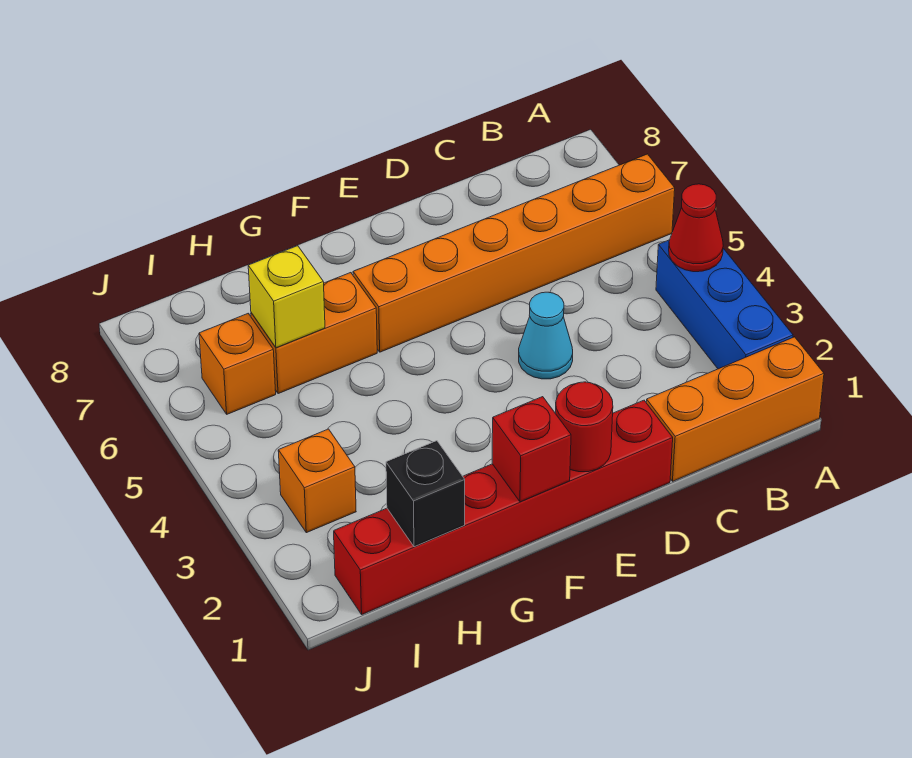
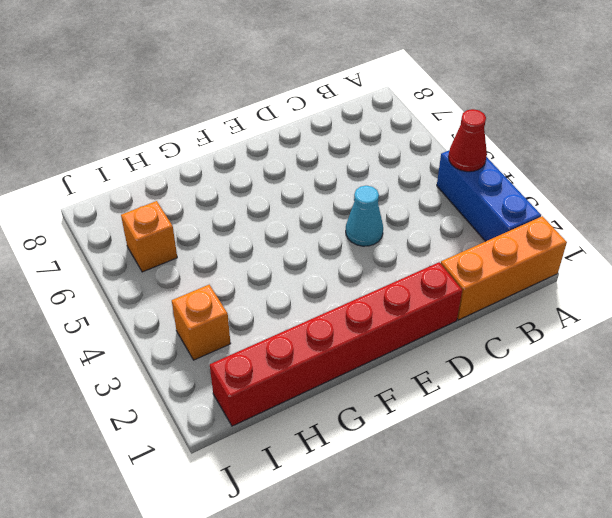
none -> orange 1x6 brick [353,154,675,352]
none -> orange 1x2 brick [251,273,377,394]
none -> red 1x1 round brick [556,382,613,472]

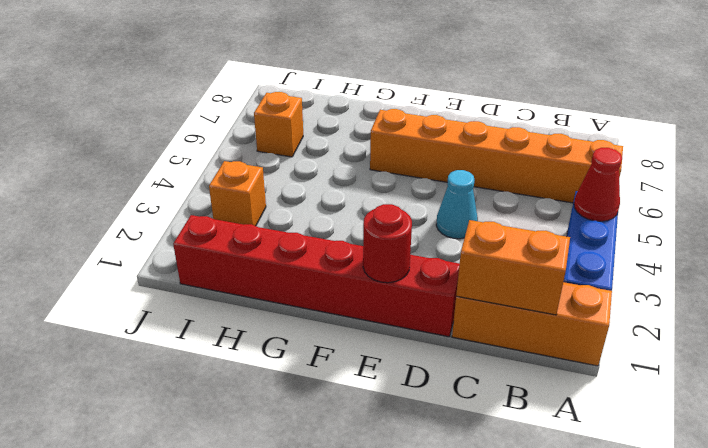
orange 1x2 brick [456,220,570,315] -> orange 1x2 brick moved to [251,273,377,394]
none -> red 1x1 brick [492,397,571,502]
none -> black 1x1 brick [386,441,465,547]
none -> yellow 1x1 brick [248,246,325,348]

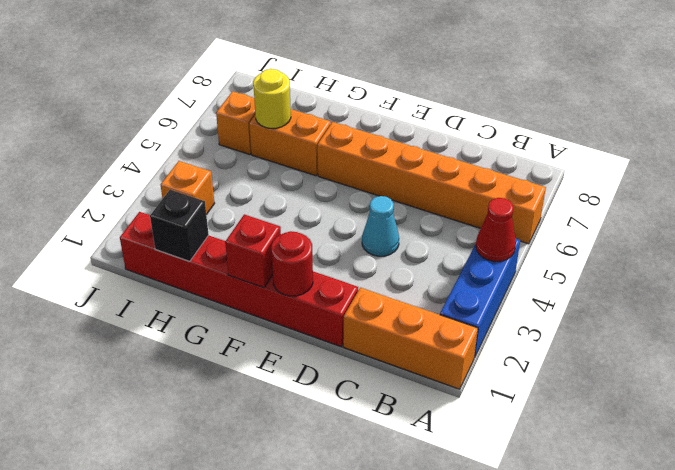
yellow 1x1 round brick [253,69,291,128] -> yellow 1x1 brick [248,246,325,348]

